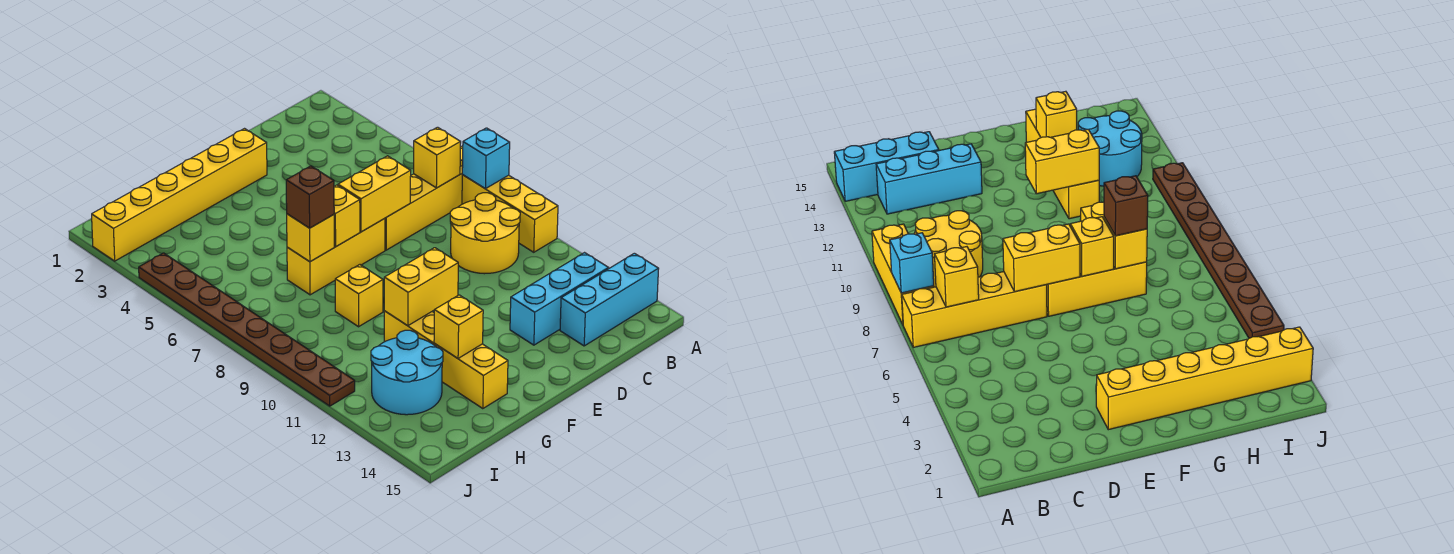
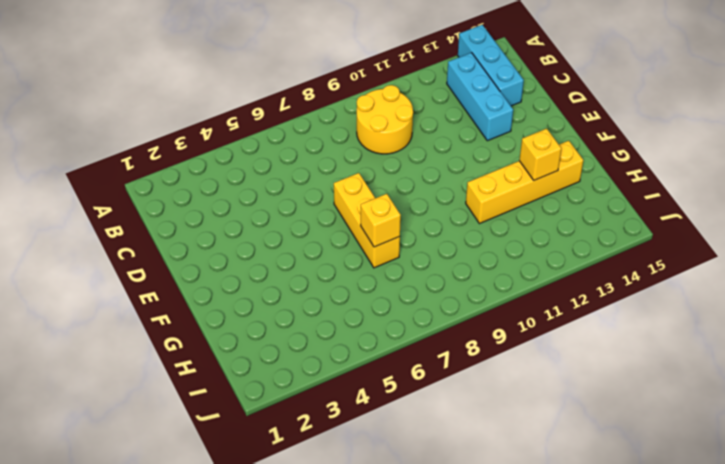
none -> yellow 1x4 brick [385,146,463,250]
none -> yellow 1x3 brick [462,175,558,252]
none -> yellow 1x6 brick [92,129,267,261]

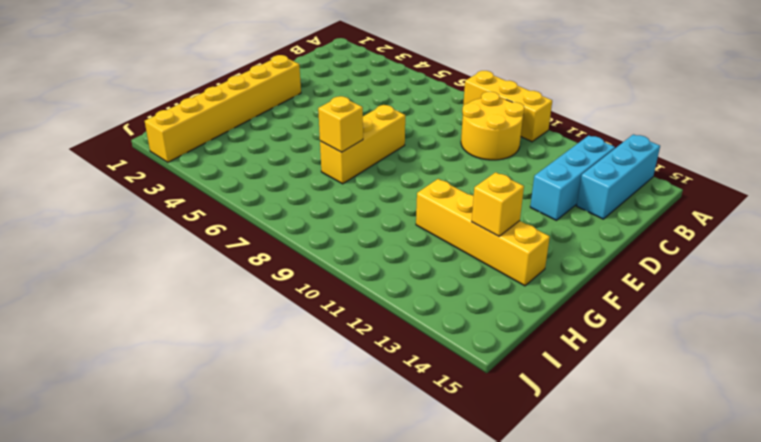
none -> yellow 1x4 brick [385,146,463,250]
none -> yellow 1x1 brick [335,265,383,327]
none -> cyan 2x2 round brick [371,330,443,415]

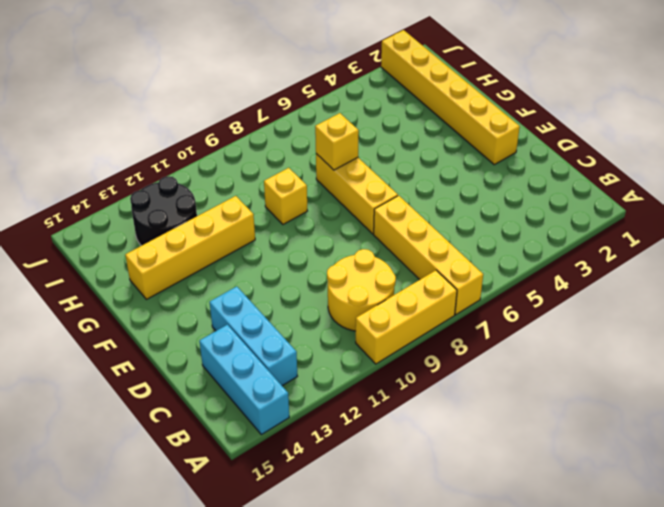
black 2x2 round brick [130,176,197,246] -> cyan 2x2 round brick [371,330,443,415]
none -> brown 1x8 plate [139,253,355,406]
none -> cyan 1x1 brick [462,128,510,189]
none -> yellow 1x1 brick [414,127,461,188]

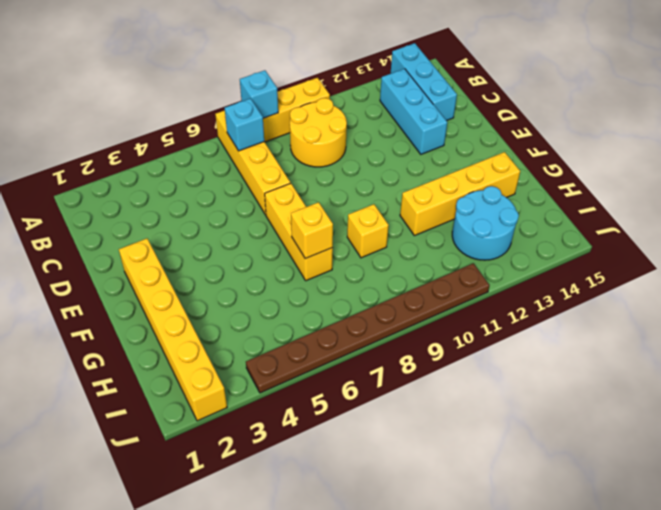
cyan 1x1 brick [225,98,264,151] -> yellow 1x1 brick [414,127,461,188]
none -> yellow 1x2 brick [338,156,411,232]
none -> yellow 1x1 brick [334,185,360,247]
none -> yellow 1x2 brick [384,248,458,326]

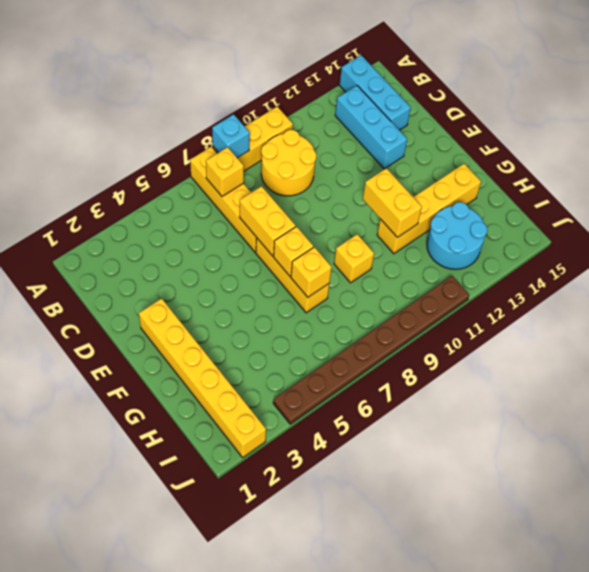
none -> yellow 1x1 brick [434,295,483,358]
none -> brown 1x1 brick [286,166,334,228]

